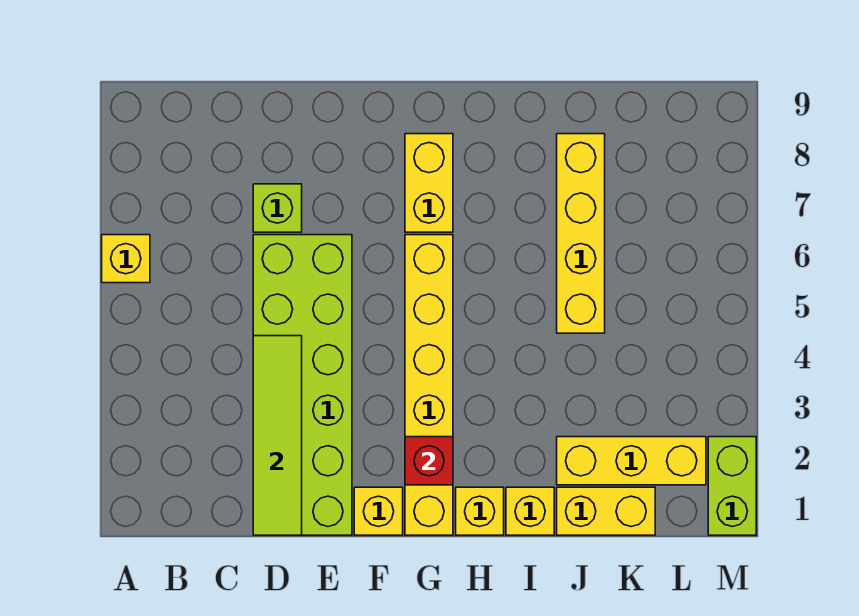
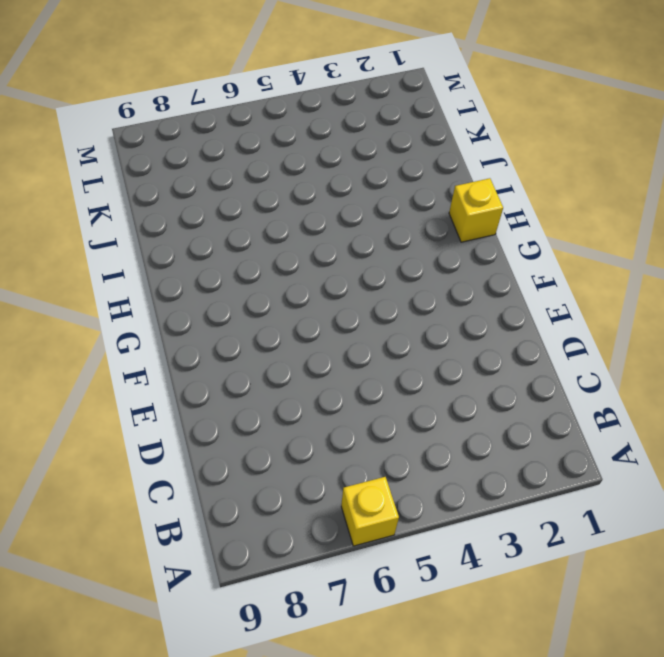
none -> lime 2x6 brick [253,235,352,535]
none -> lime 1x1 brick [253,184,302,232]
none -> yellow 1x1 brick [354,487,403,535]

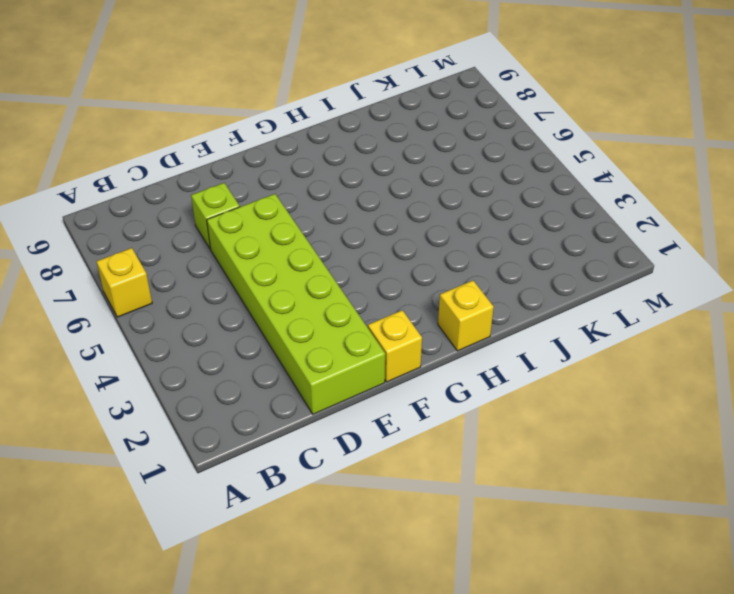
none -> yellow 1x6 brick [405,235,453,535]
none -> yellow 1x2 brick [405,134,453,232]
none -> yellow 1x1 brick [506,487,554,535]

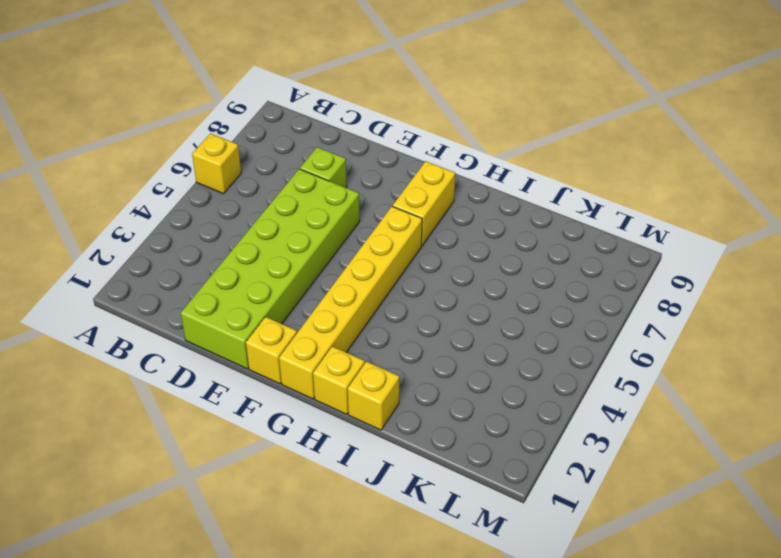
none -> yellow 1x2 brick [557,487,655,535]
none -> yellow 1x3 brick [557,437,706,485]
none -> yellow 1x4 brick [557,134,605,333]

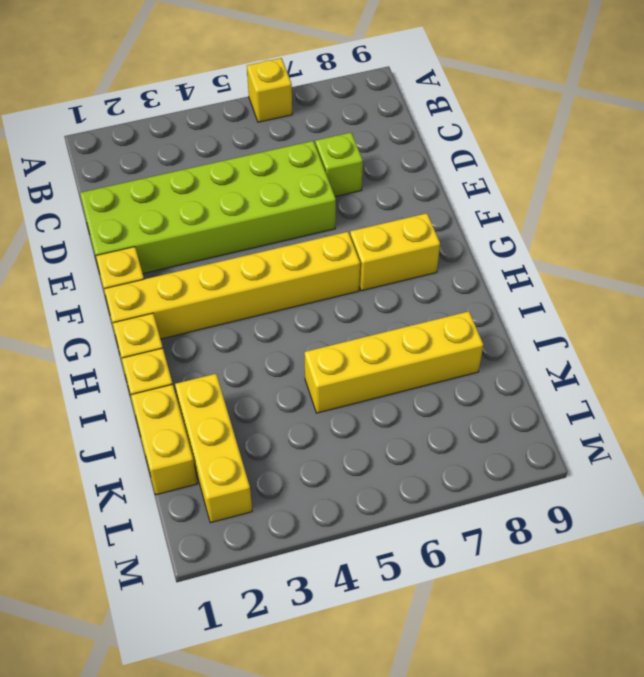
none -> lime 1x2 brick [708,437,756,535]
none -> lime 1x4 tile [253,336,302,535]
none -> red 1x1 brick [405,437,453,485]

